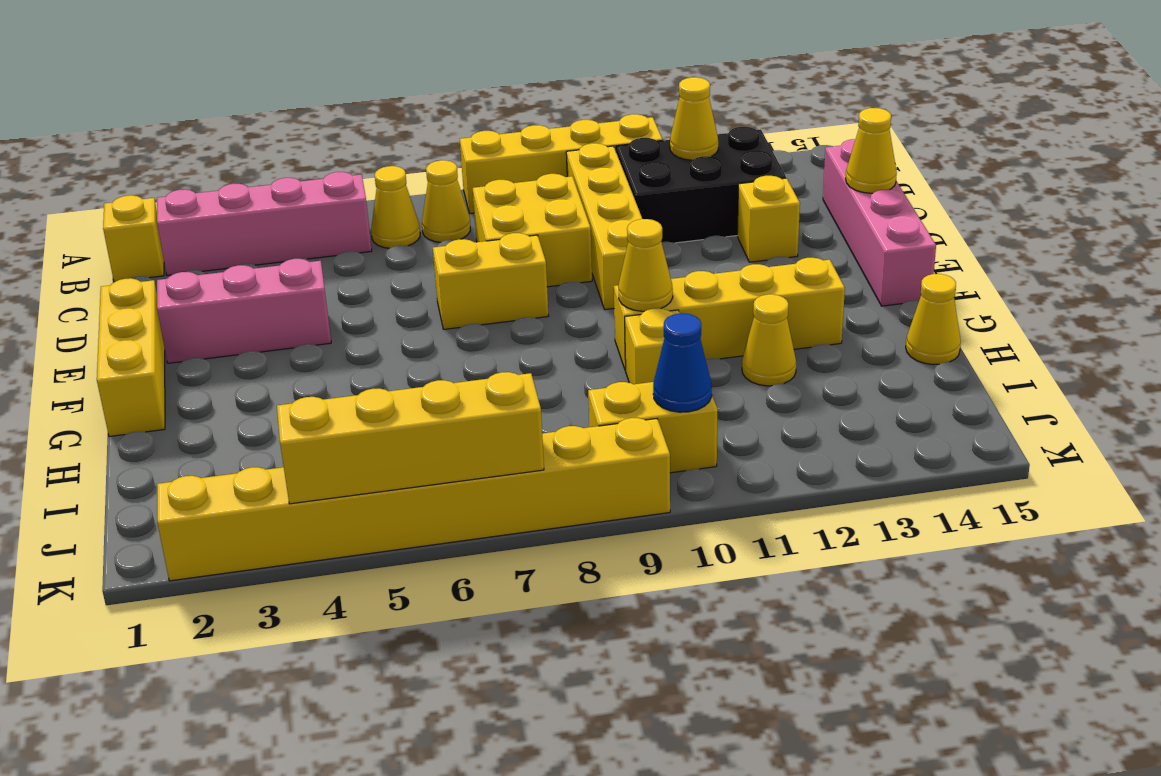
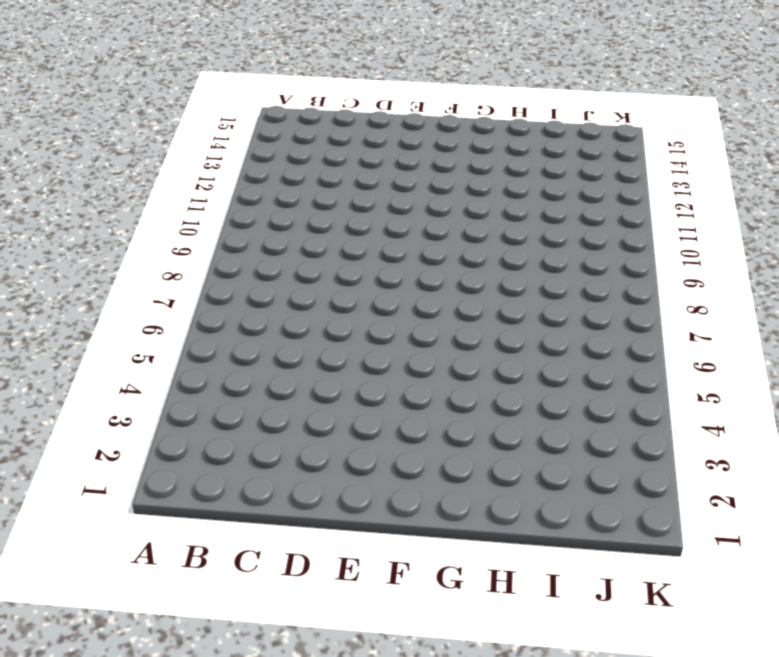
none -> yellow 1x4 brick [460,114,663,213]
none -> yellow 1x1 brick [103,195,164,282]
none -> pink 1x4 brick [157,172,372,275]

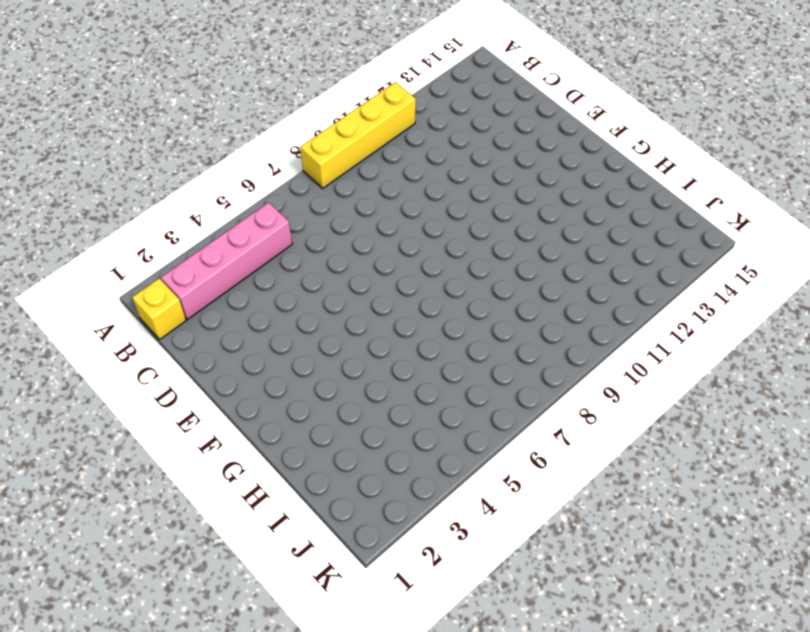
none -> yellow 1x1 cone [371,166,420,248]
none -> yellow 1x1 cone [422,160,470,242]
none -> yellow 1x4 brick [566,143,642,310]

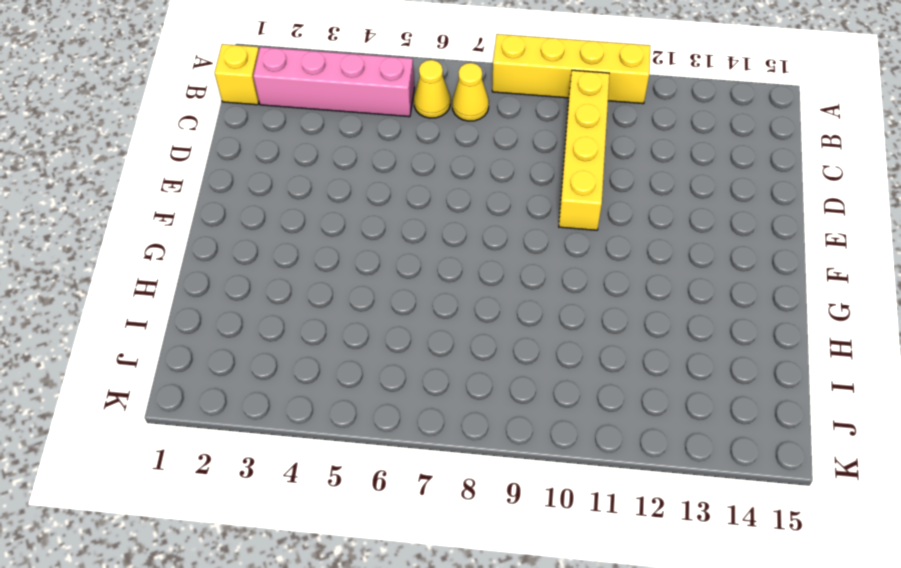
none -> black 2x3 brick [616,127,786,243]
none -> yellow 2x2 brick [473,174,592,287]
none -> pink 1x4 brick [823,139,936,306]

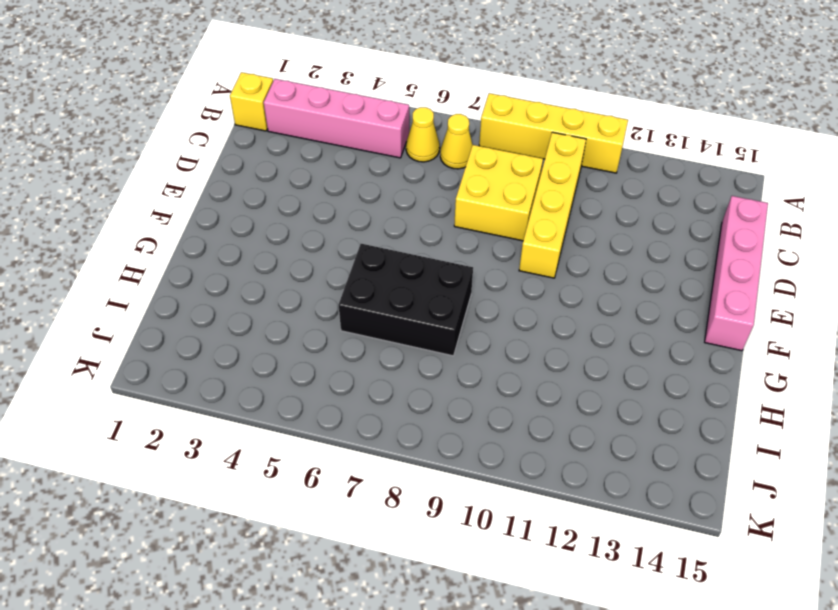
black 2x3 brick [339,244,473,356] -> black 2x3 brick moved to [616,127,786,243]
none -> yellow 1x1 brick [737,176,800,262]
none -> yellow 1x3 brick [97,278,165,437]
none -> pink 1x3 brick [157,259,331,363]

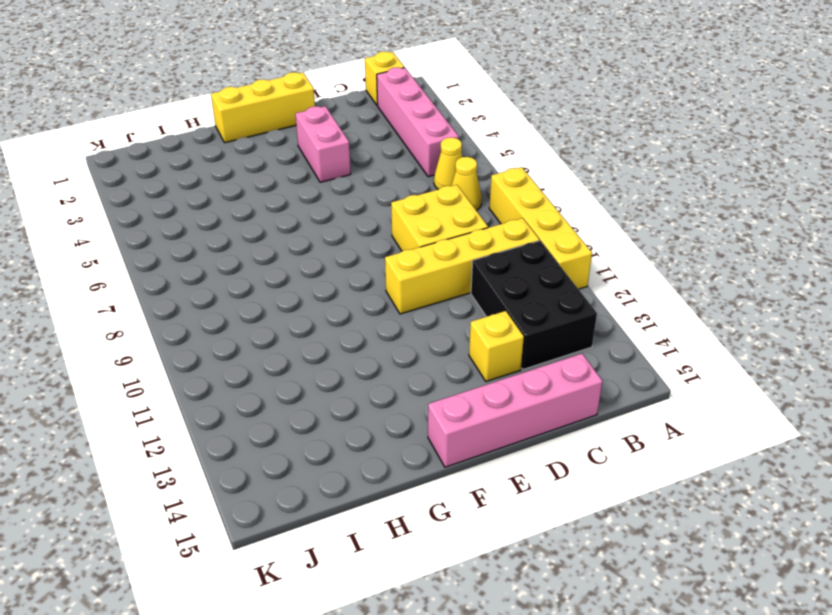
pink 1x2 brick [295,106,351,182] -> pink 1x3 brick [157,259,331,363]
none -> yellow 1x2 brick [433,233,549,329]
none -> yellow 1x4 brick [614,258,845,371]
none -> yellow 1x1 brick [625,308,679,384]

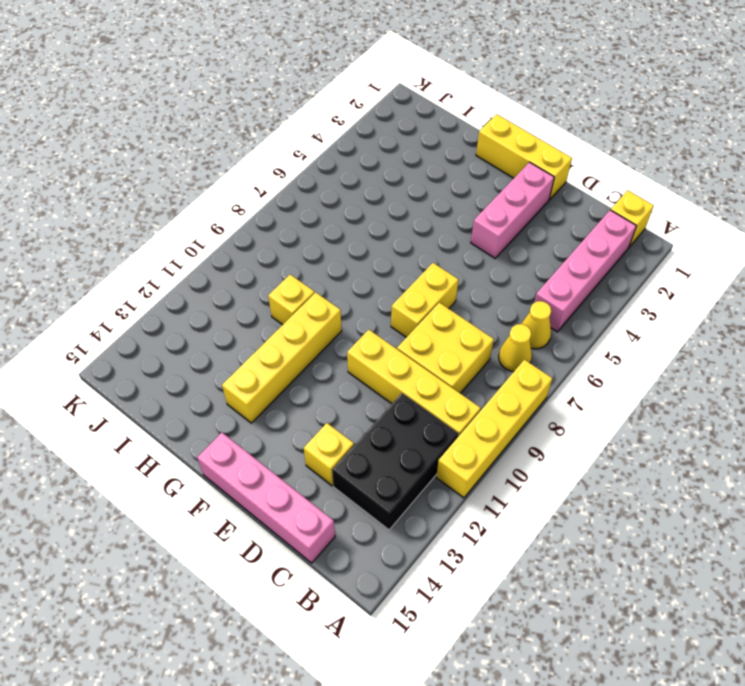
none -> yellow 1x1 cone [742,294,796,386]
none -> yellow 1x1 cone [906,274,961,365]
none -> yellow 1x2 brick [588,382,718,473]

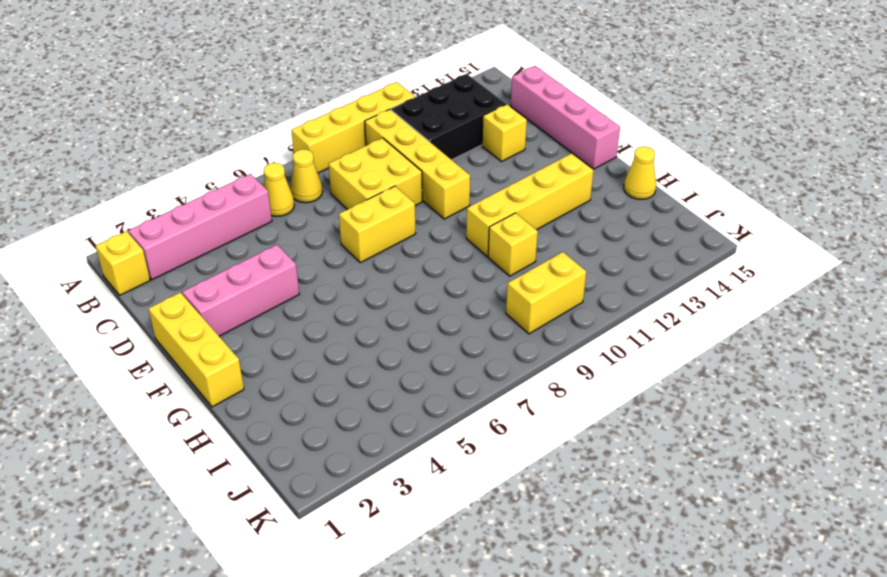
none -> yellow 1x1 cone [742,294,796,386]
none -> yellow 1x8 brick [157,418,670,581]
none -> yellow 1x1 cone [670,77,718,160]

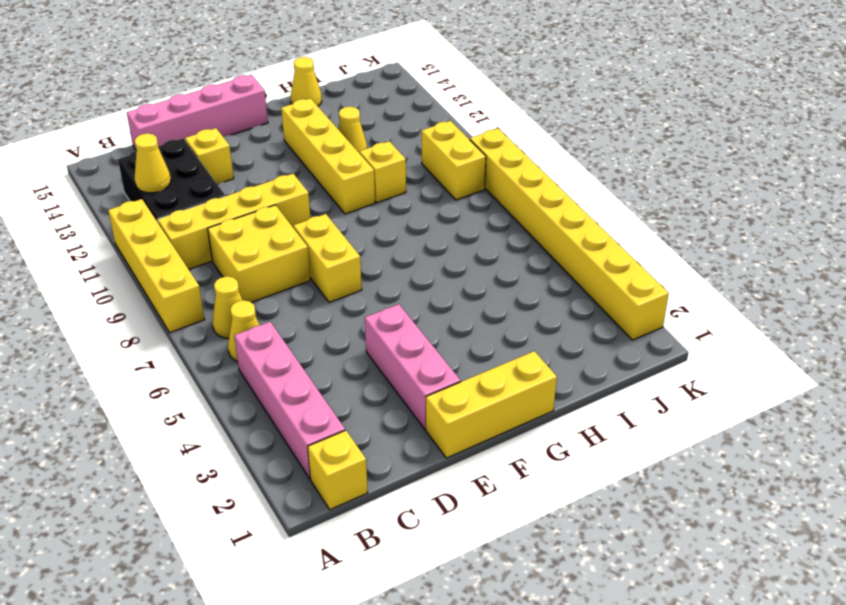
none -> yellow 1x1 cone [846,108,897,193]
none -> yellow 1x1 cone [618,219,673,311]
none -> blue 1x1 cone [653,313,712,412]

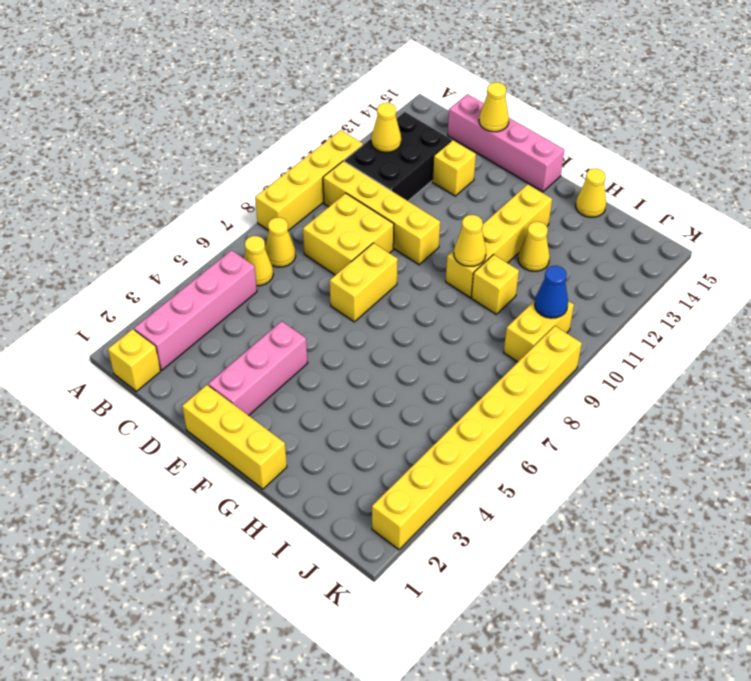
none -> yellow 1x4 brick [277,372,544,504]

